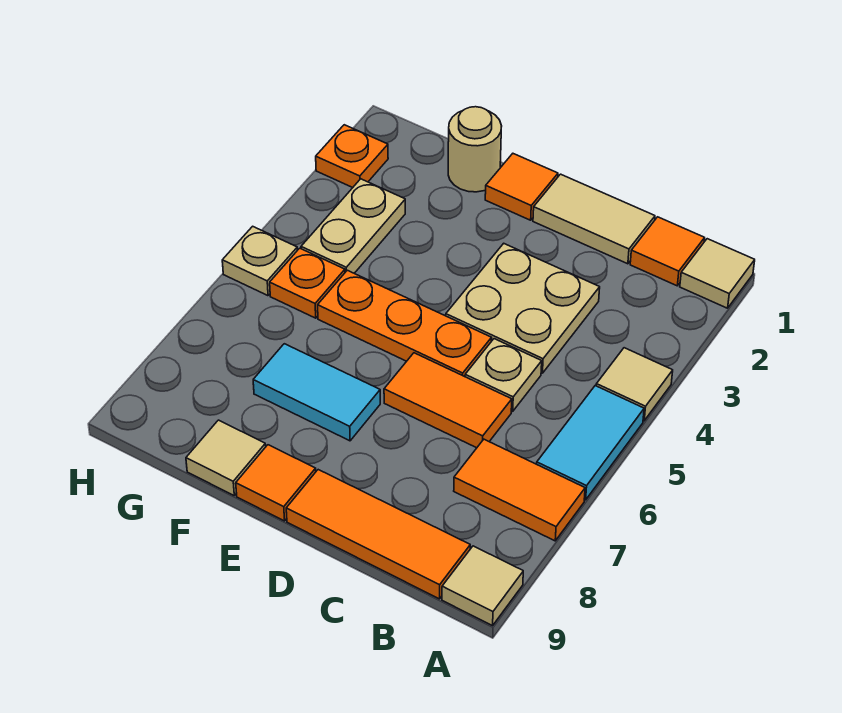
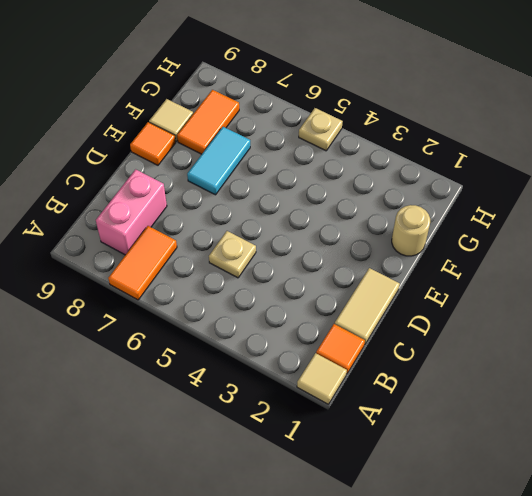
pink 1x2 brick [96,169,167,255] -> none
orange 1x2 tile [177,90,239,154] -> orange 1x2 tile moved to [384,353,512,448]
none -> tan 1x1 tile [596,348,673,421]
none -> cyan 1x2 tile [537,386,644,500]
none -> tan 1x1 tile [442,546,523,626]

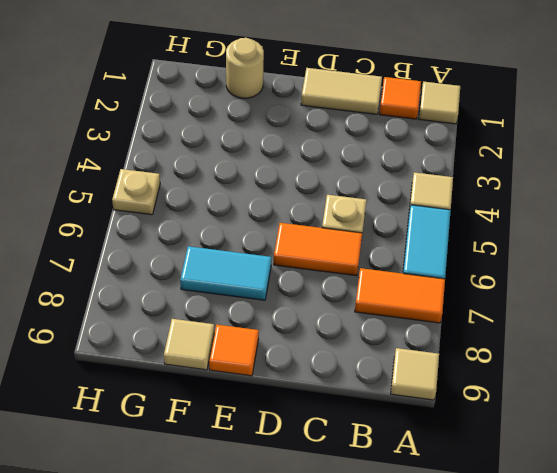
none -> orange 1x3 tile [286,470,470,599]
none -> tan 2x2 plate [446,243,600,373]
none -> orange 1x3 plate [318,270,492,377]

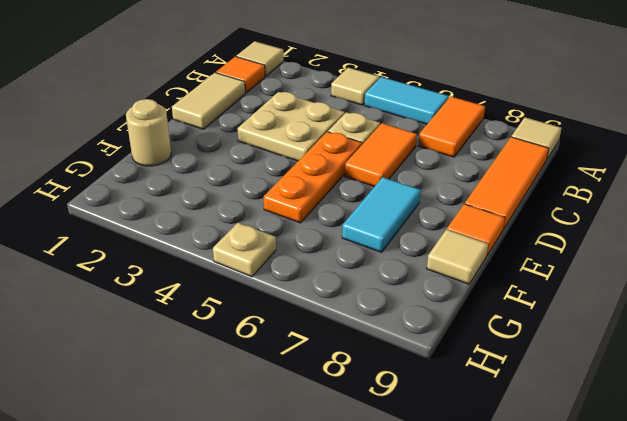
none -> orange 1x1 tile [485,154,558,220]
none -> tan 1x2 plate [301,179,405,273]
none -> orange 1x1 plate [270,248,345,318]

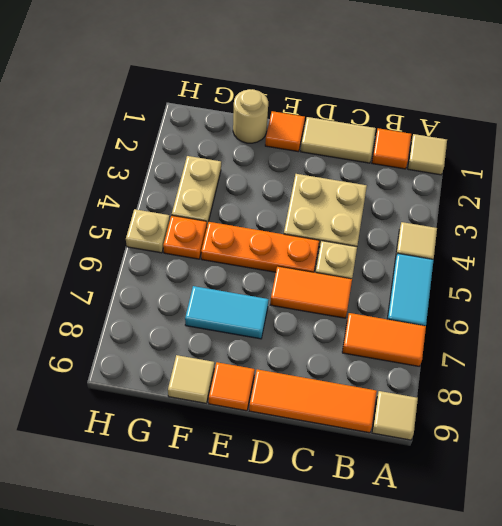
none -> orange 1x1 plate [316,125,388,188]

